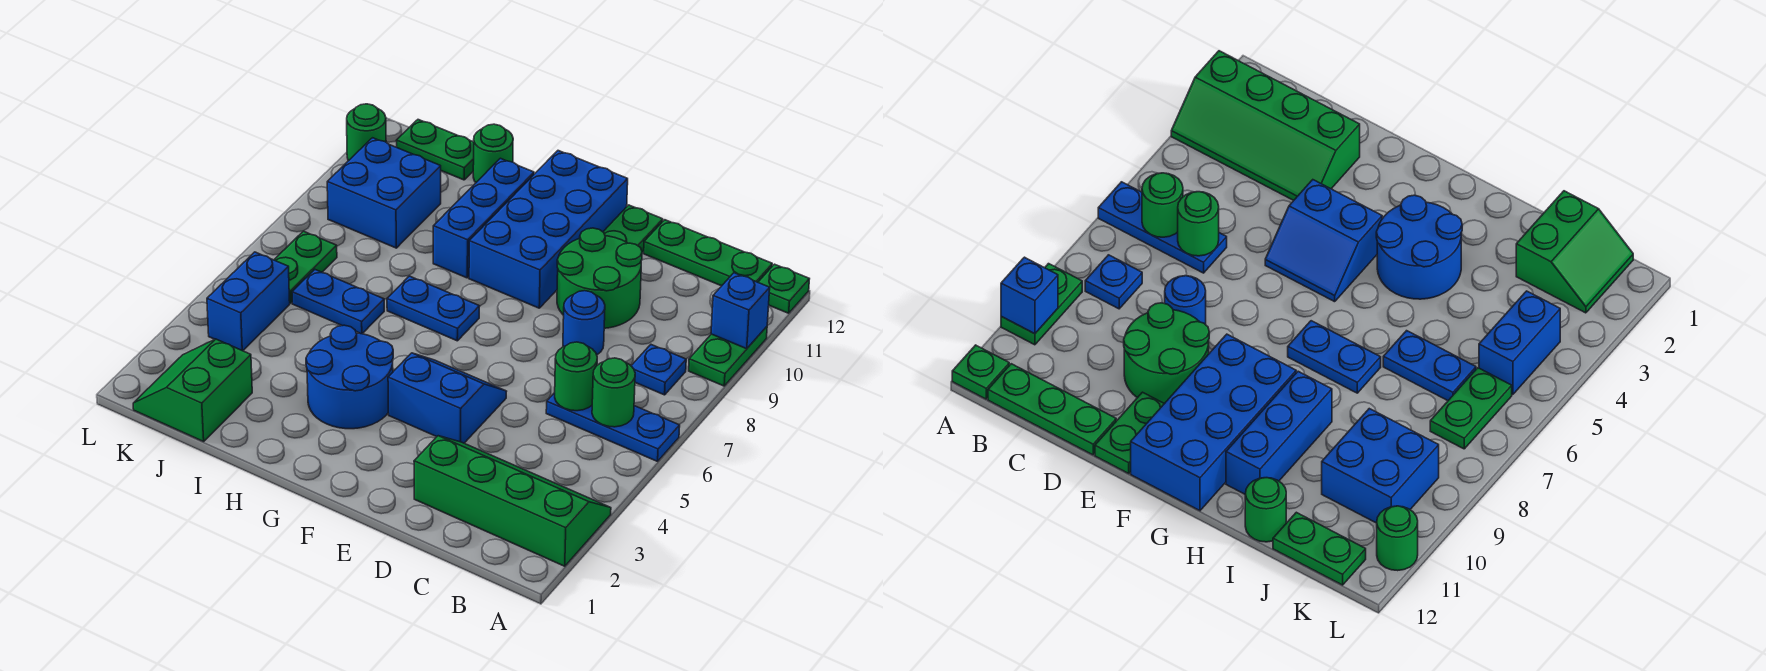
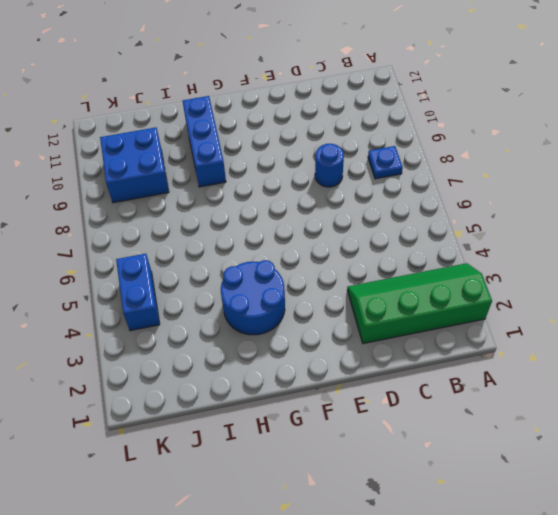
none -> blue 1x3 plate [546,393,680,461]
none -> green 1x2 plate [689,327,767,386]
none -> green 1x1 plate [758,264,809,313]

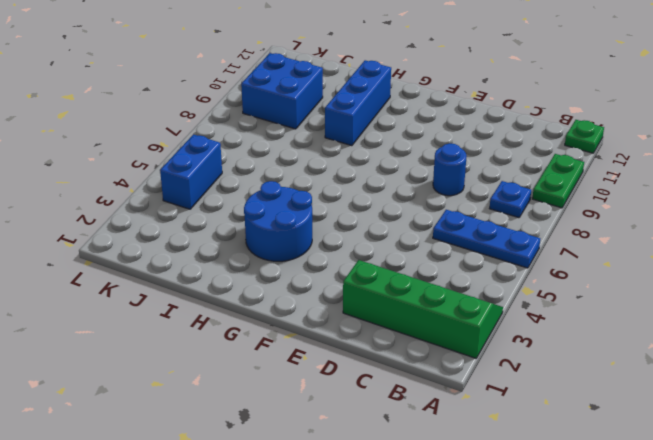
none -> green 1x3 plate [644,220,772,286]
none -> green 2x2 round brick [557,228,642,328]
none -> blue 2x2 slope [388,353,507,443]

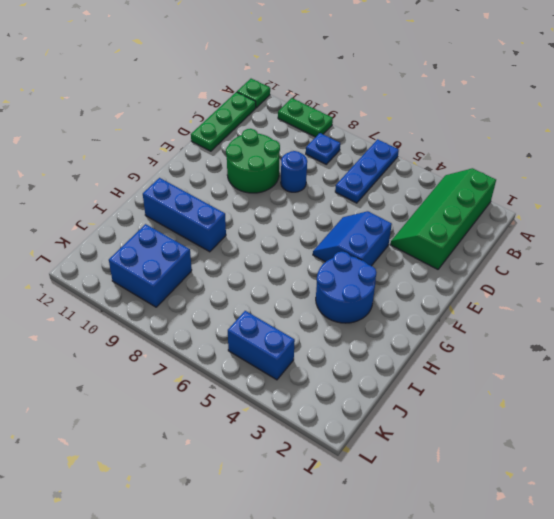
none -> green 1x2 plate [603,205,663,252]
none -> blue 2x4 brick [469,151,628,308]
none -> blue 1x2 plate [387,276,480,341]

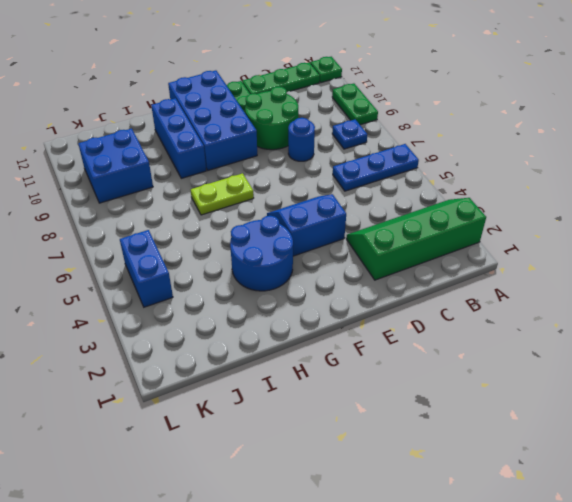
lime 1x2 plate [191,173,254,215] -> blue 1x2 plate [387,276,480,341]
none -> blue 1x2 plate [292,270,384,334]
none -> green 1x1 round brick [473,124,513,182]
none -> green 2x2 slope [133,339,252,442]

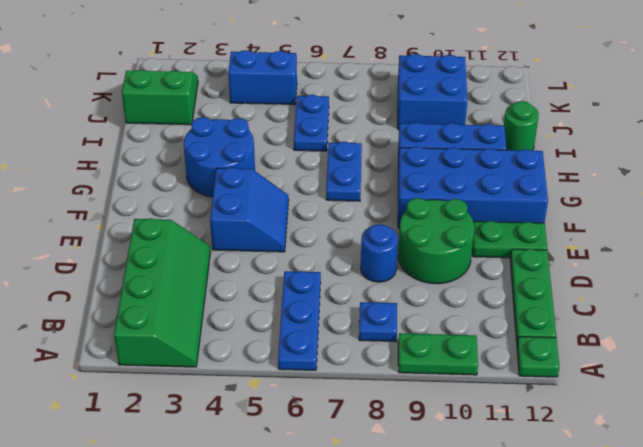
none -> green 1x2 plate [396,120,474,180]
none -> green 1x2 plate [274,231,337,303]
none -> green 1x1 round brick [347,104,386,161]

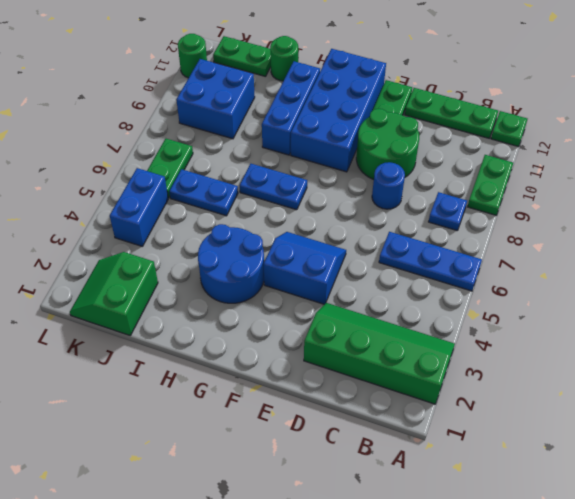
none -> blue 1x1 brick [711,273,770,349]
none -> green 1x1 round brick [592,358,635,427]
none -> green 1x1 round brick [555,342,597,411]

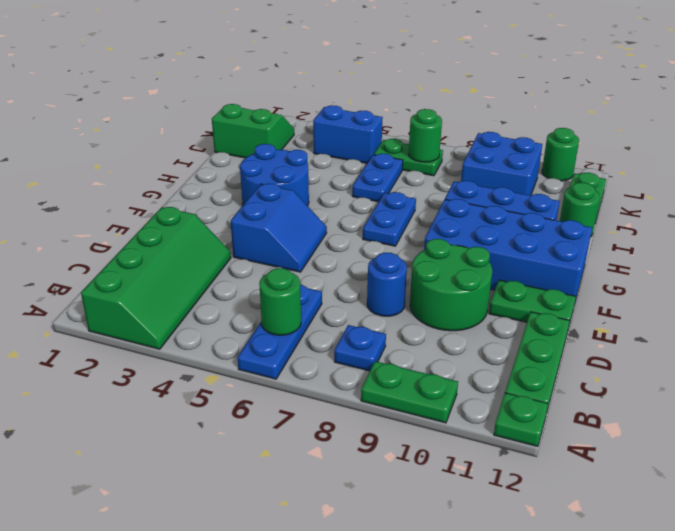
green 1x1 round brick [409,109,442,162] -> green 1x1 round brick moved to [555,342,597,411]
none -> blue 1x1 brick [711,273,770,349]

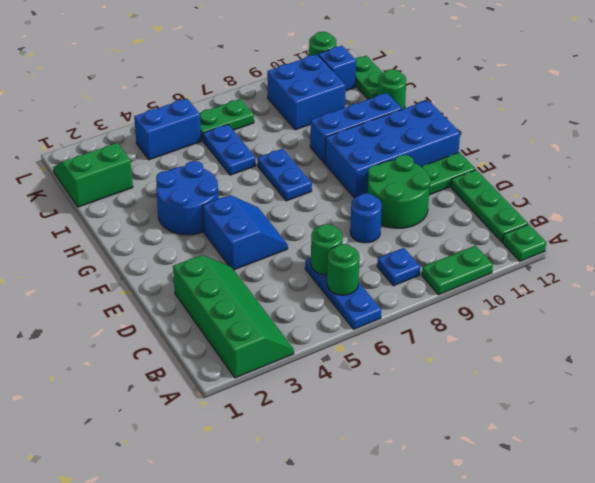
blue 1x1 brick [318,46,356,91] -> blue 1x1 brick moved to [711,273,770,349]

